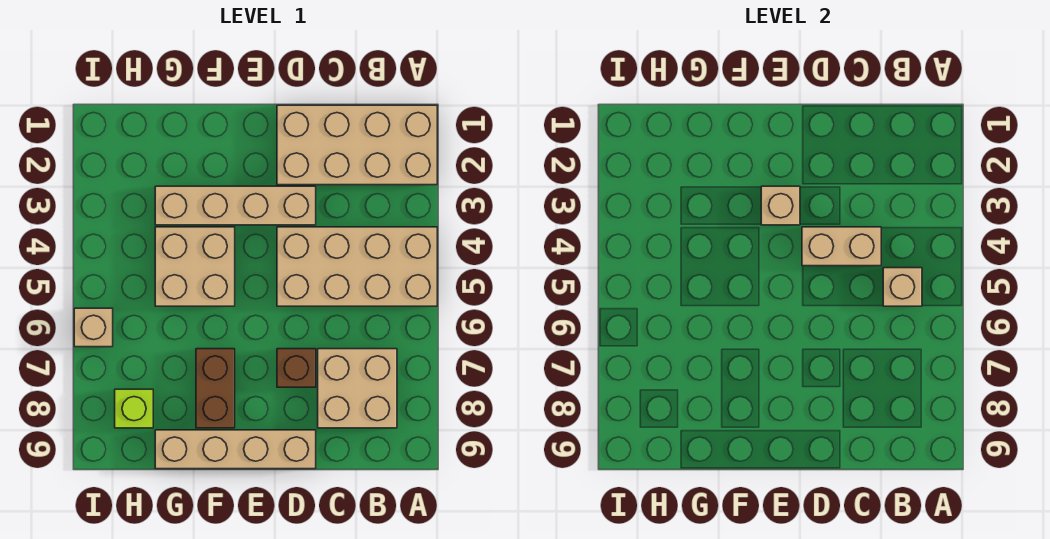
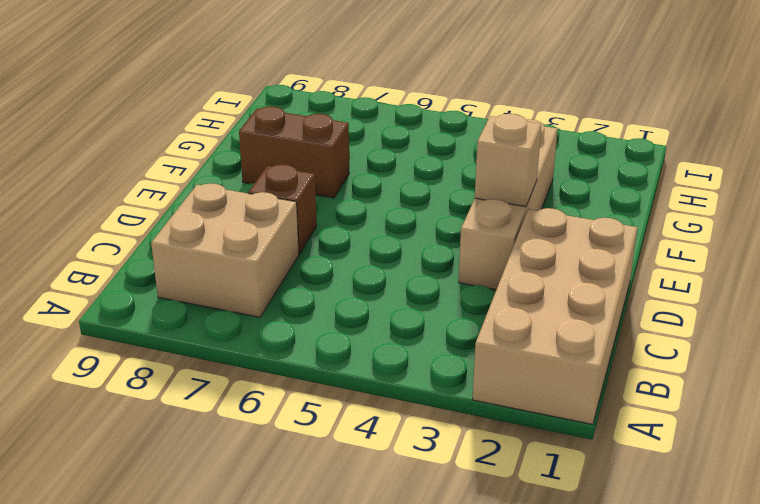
none -> tan 2x4 brick [277,227,437,306]
none -> tan 1x4 brick [155,430,316,469]
none -> tan 2x2 brick [155,227,235,306]

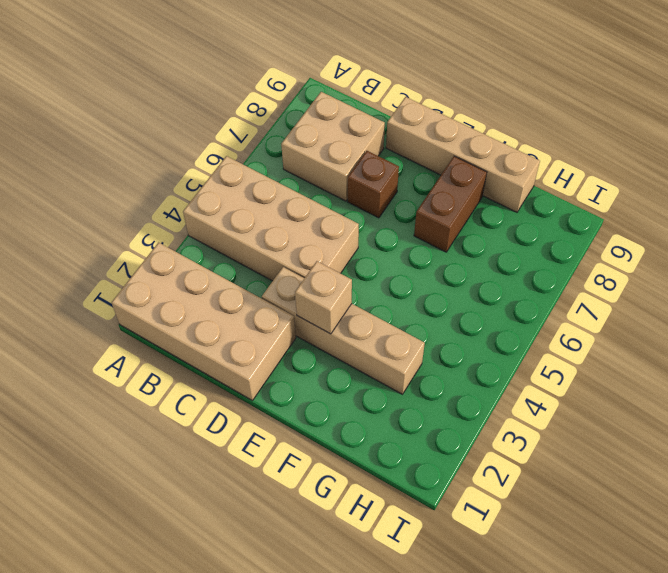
none -> tan 2x2 brick [155,227,235,306]
none -> lime 1x1 brick [115,389,153,428]
none -> tan 1x1 brick [74,308,113,347]

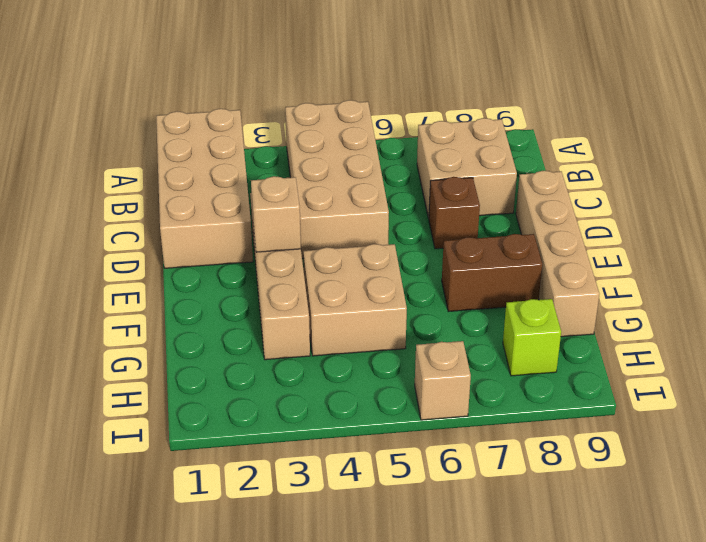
none -> tan 1x1 brick [883,268,922,306]
none -> tan 1x2 brick [802,227,881,266]

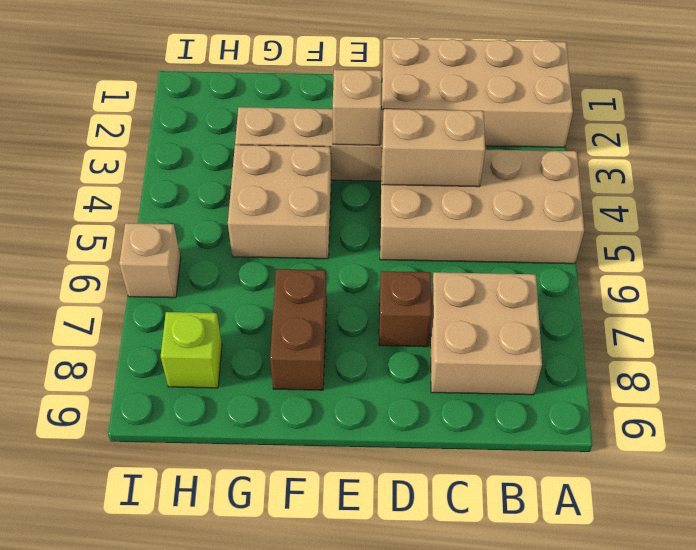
none -> tan 1x4 brick [155,430,316,469]
none -> tan 1x1 brick [883,268,922,306]

